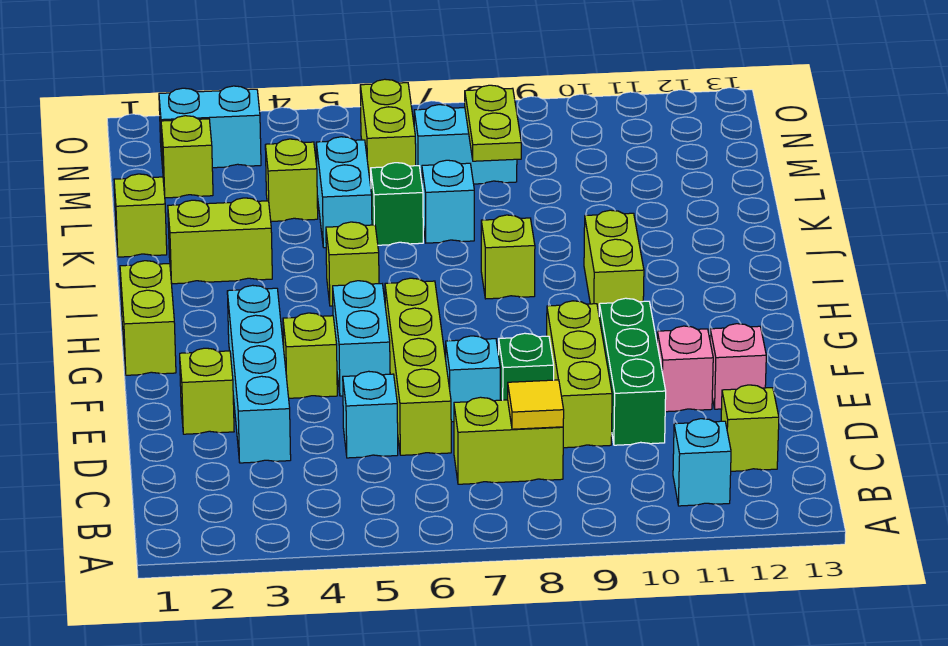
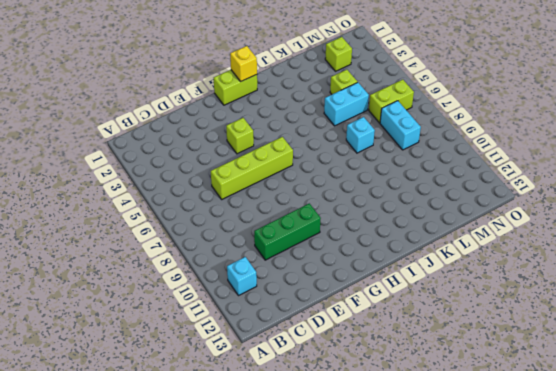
yellow 1x1 brick [230,46,257,82] -> none
none -> lime 1x2 brick [454,397,563,484]
none -> lime 1x1 brick [721,385,779,471]
none -> cyan 1x4 brick [227,285,291,463]
none -> cyan 1x1 brick [343,371,398,458]

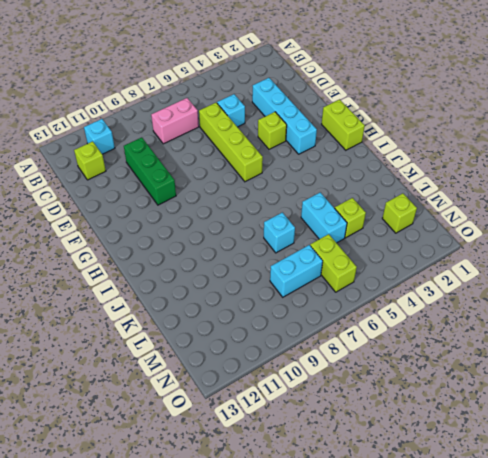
pink 1x2 brick [151,98,199,144] -> lime 1x2 brick [454,397,563,484]
none -> lime 1x3 brick [547,301,612,448]
none -> lime 1x1 brick [180,348,234,434]
none -> cyan 1x1 brick [446,336,500,422]
none -> green 1x1 brick [499,333,554,400]

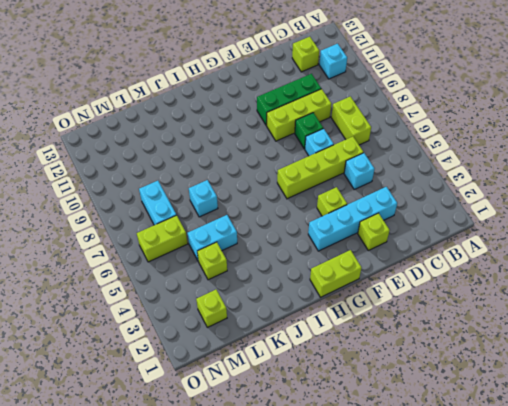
none -> pink 1x1 brick [657,326,713,412]
none -> pink 1x1 brick [710,324,766,409]
none -> cyan 1x2 brick [333,281,390,396]
none -> lime 1x2 brick [584,210,644,313]

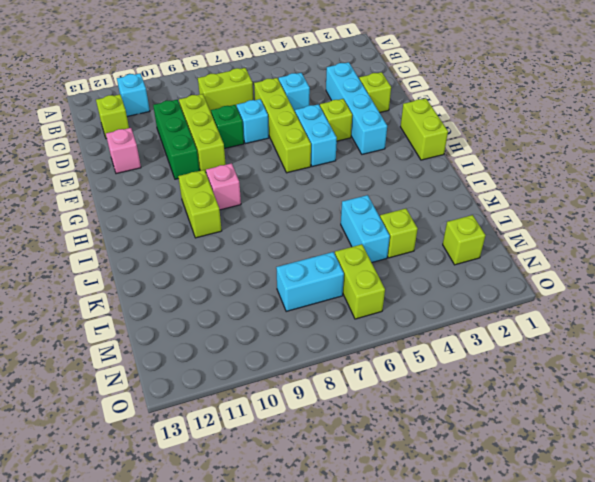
pink 1x1 brick [206,163,241,210] -> pink 1x1 brick moved to [657,326,713,412]
none -> lime 1x1 brick [326,222,379,306]
none -> lime 1x1 brick [481,215,535,299]
none -> lime 1x2 brick [168,198,272,284]
none -> lime 1x1 brick [114,174,167,257]

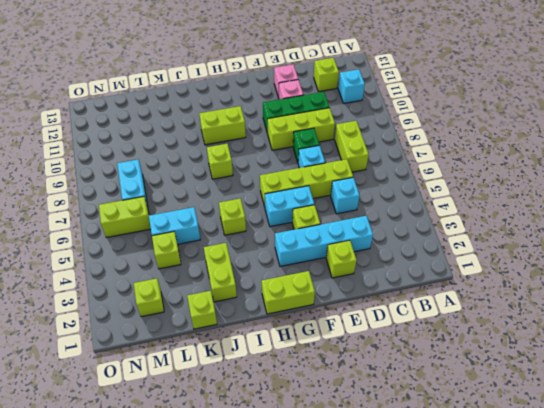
none -> green 1x1 brick [371,163,423,245]
none -> cyan 1x1 brick [422,160,474,243]
none -> cyan 1x2 brick [159,86,261,168]
none -> yellow 1x1 tile [508,380,564,429]

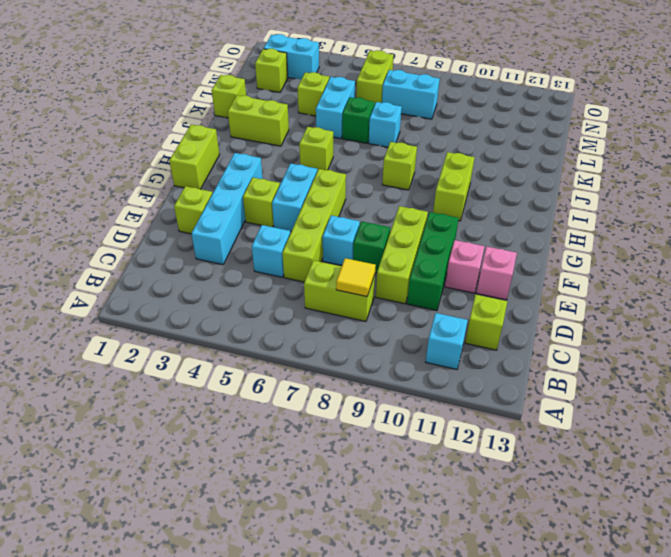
none -> lime 1x2 plate [465,85,521,161]

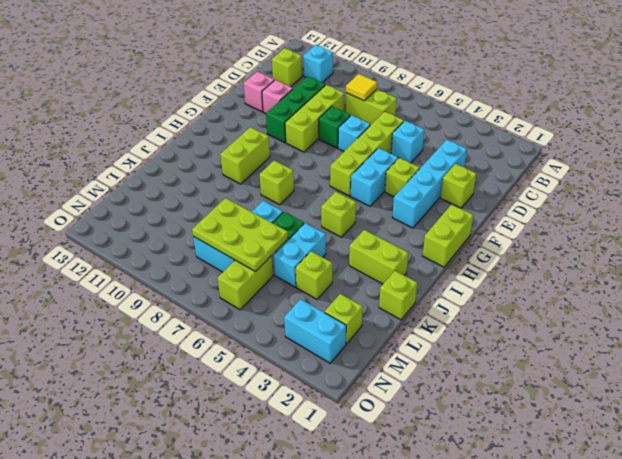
lime 2x3 plate [192,198,288,272] -> lime 1x2 plate [465,85,521,161]

